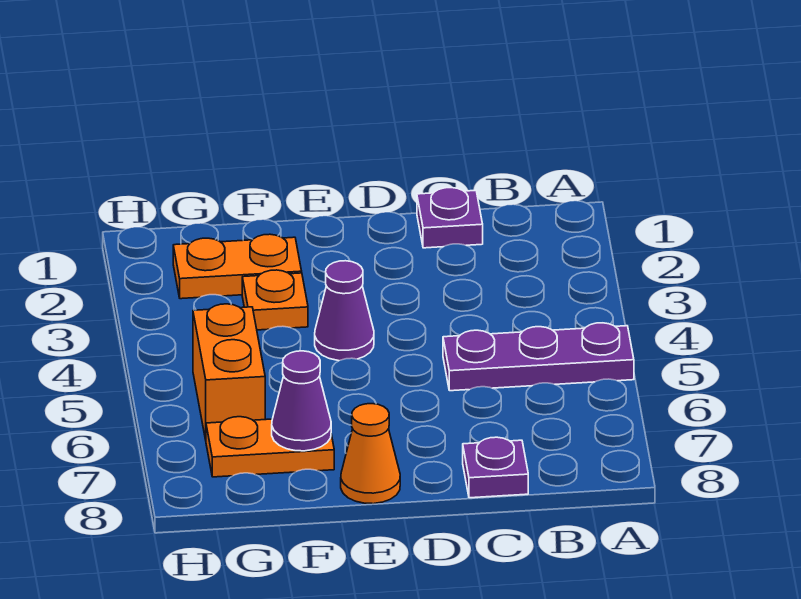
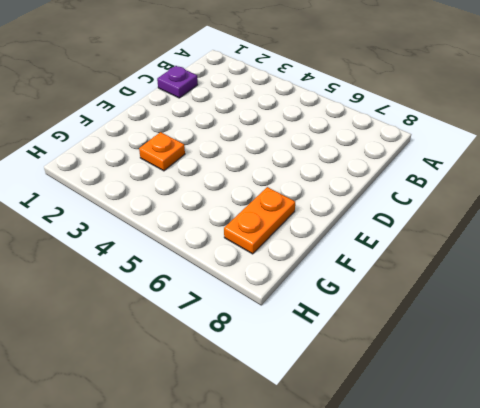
none -> purple 1x3 plate [443,323,634,391]
none -> purple 1x1 plate [463,437,528,498]

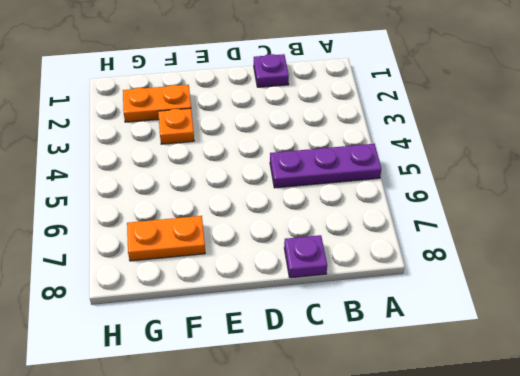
none -> purple 1x1 cone [315,261,374,361]
none -> orange 1x1 cone [341,404,400,504]

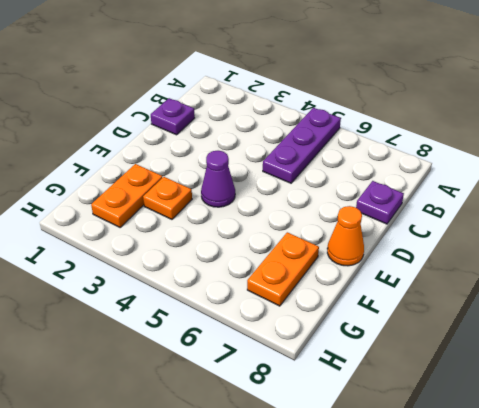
none -> orange 1x2 brick [193,304,265,440]
none -> purple 1x1 cone [272,351,331,451]

